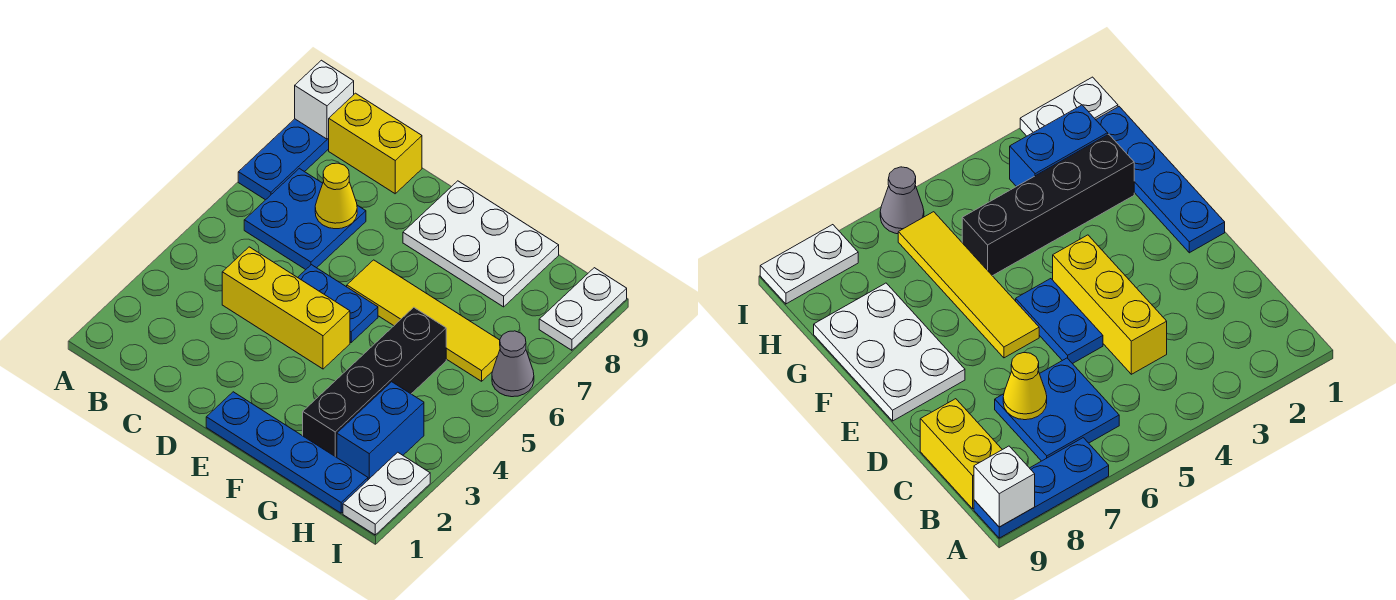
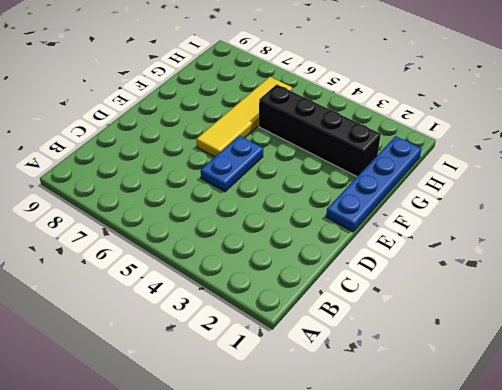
none -> blue 1x3 plate [238,119,329,200]
none -> blue 2x2 plate [244,168,366,270]
none -> yellow 1x2 brick [329,93,422,194]

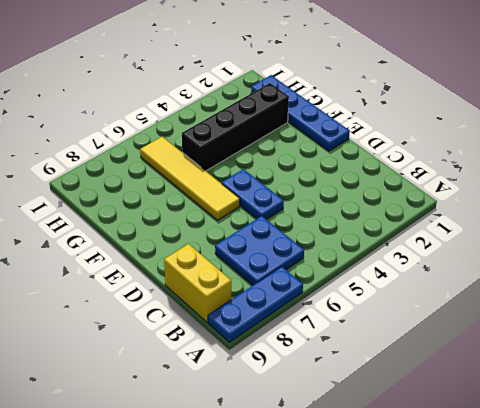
none -> yellow 1x3 brick [222,247,350,369]
none -> white 2x3 plate [403,181,559,307]
none -> blue 1x2 brick [337,382,424,480]

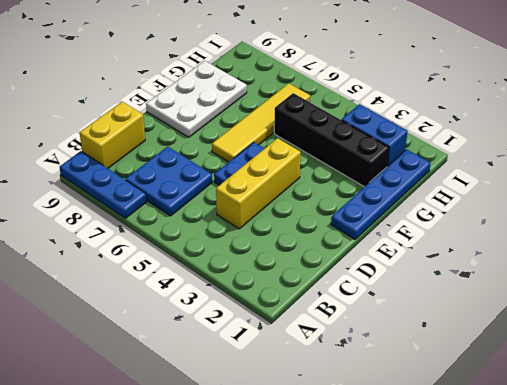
none -> white 1x2 plate [343,452,430,535]
none -> grey 1x1 cone [492,331,534,397]
none -> white 1x2 plate [539,268,627,350]

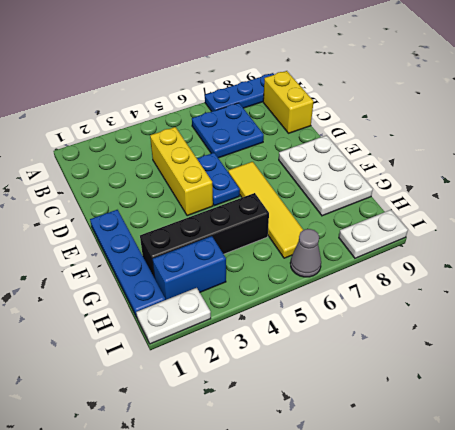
none -> white 1x1 brick [295,60,354,139]
none -> yellow 1x1 cone [315,163,357,229]

